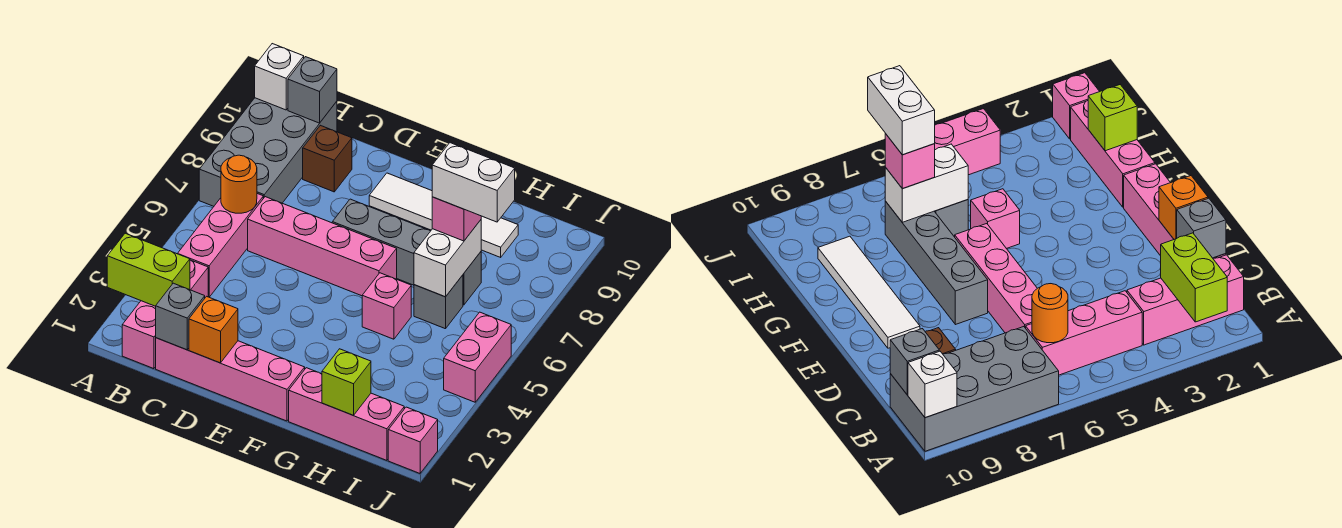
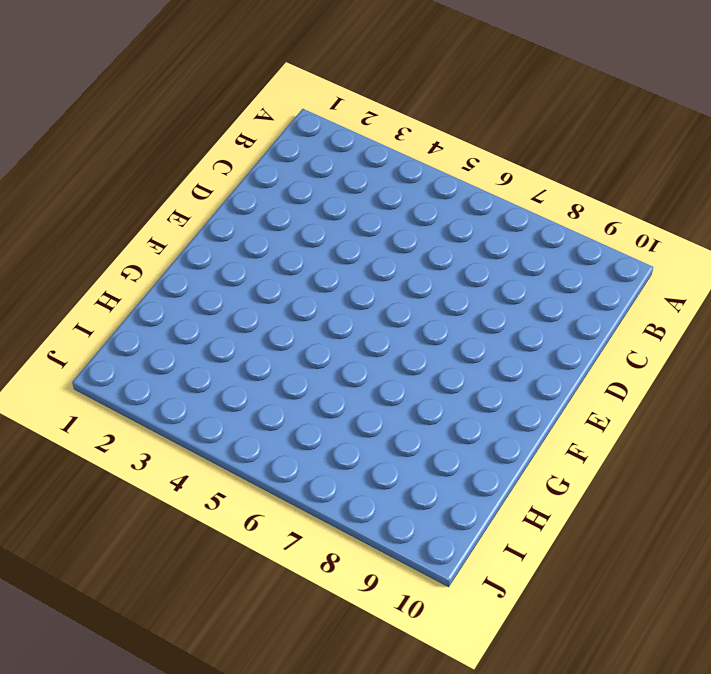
none -> grey 2x4 brick [199,98,337,206]
none -> pink 1x3 brick [122,260,208,369]
none -> pink 1x3 brick [178,194,263,297]

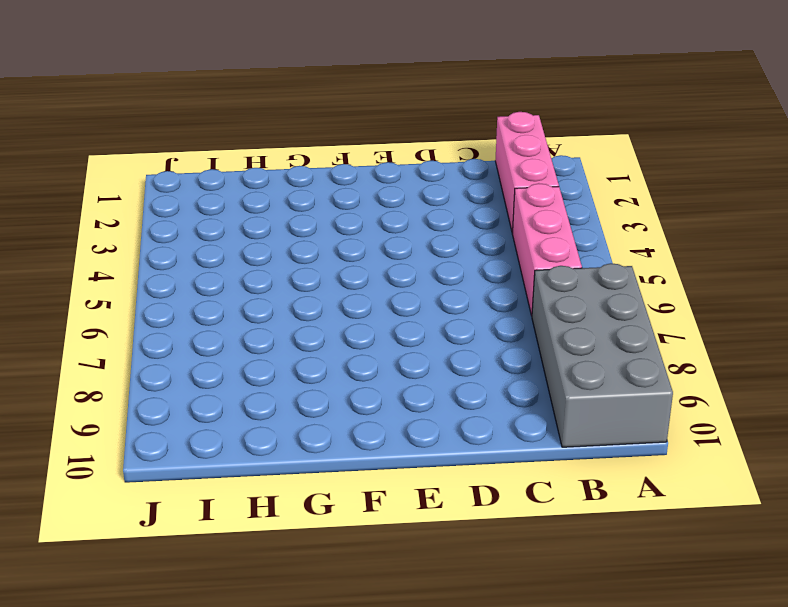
none -> pink 1x4 brick [156,338,305,421]
none -> pink 1x4 brick [248,197,397,296]
none -> brown 1x1 brick [303,125,352,192]

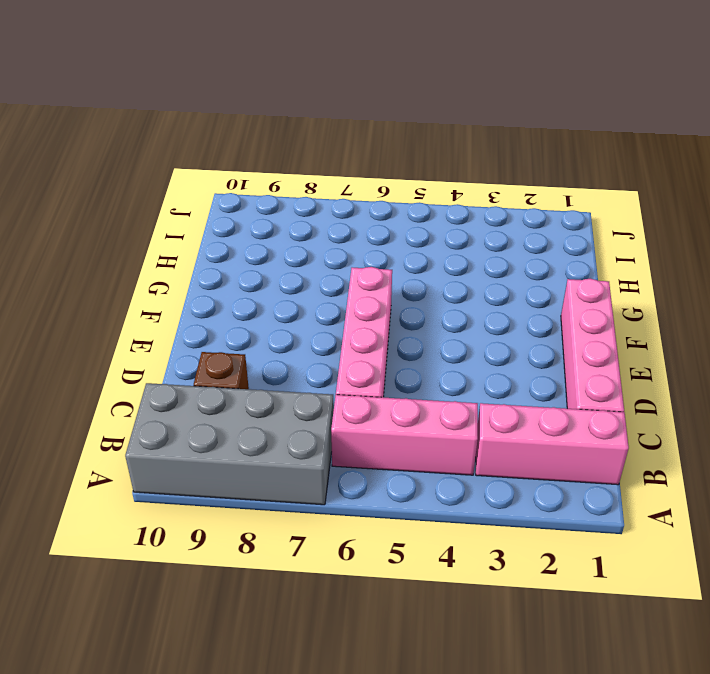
none -> grey 1x4 brick [332,199,481,305]
none -> white 1x4 tile [369,173,518,257]
none -> pink 1x3 brick [289,368,404,460]

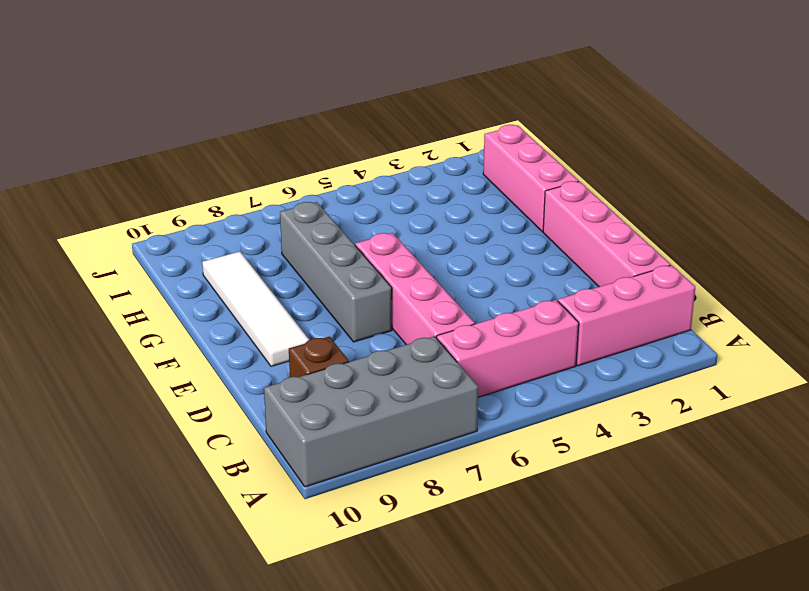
none -> pink 1x1 brick [362,273,411,339]
none -> grey 1x1 brick [414,275,463,329]
none -> pink 1x1 brick [388,407,438,473]

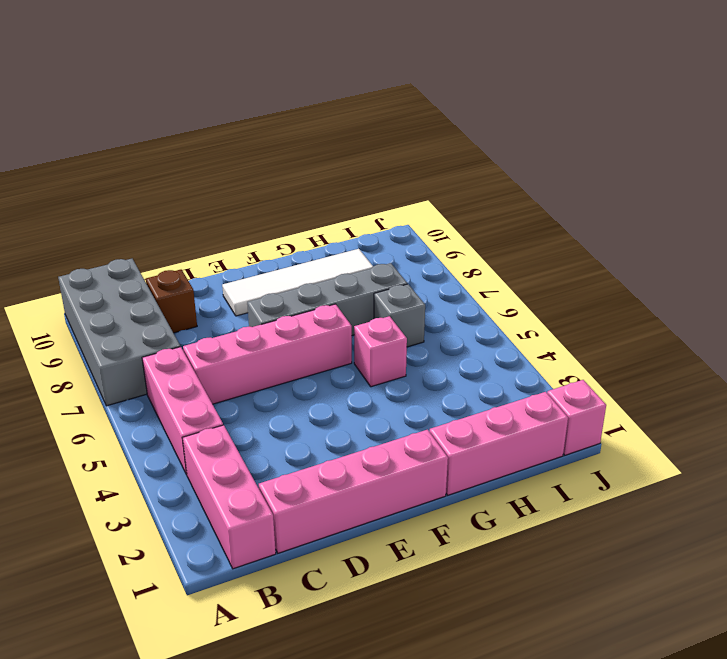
none -> pink 1x2 brick [444,312,511,402]
none -> lime 1x2 brick [107,233,190,306]
none -> white 1x1 brick [255,44,304,110]

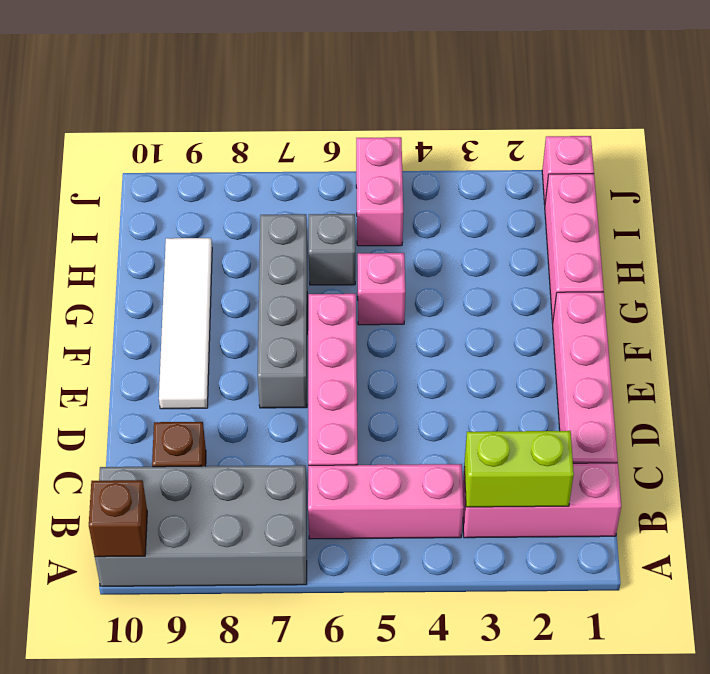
brown 1x1 brick [89,480,147,557] -> white 1x1 brick [255,44,304,110]
lime 1x2 brick [464,431,574,507] -> lime 1x2 brick turned to [107,233,190,306]
pink 1x2 brick [356,137,403,246] -> pink 1x2 brick turned to [444,312,511,402]
none -> orange 1x1 round brick [221,155,257,213]
none -> grey 1x1 brick [288,57,337,123]
none -> grey 1x1 brick [156,283,205,350]

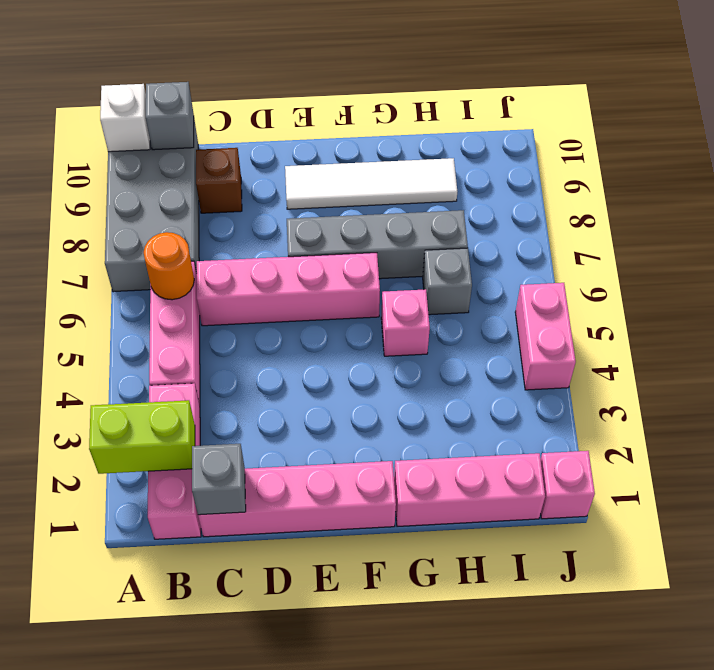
none -> orange 1x1 brick [189,296,238,363]
none -> lime 1x1 brick [322,349,371,415]
none -> white 1x2 brick [414,220,481,297]

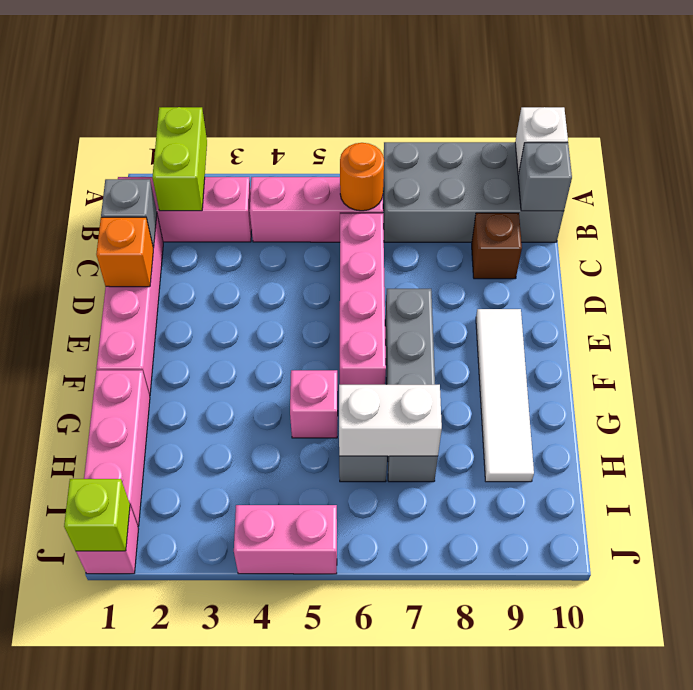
lime 1x1 brick [64,479,130,551] -> lime 1x1 brick moved to [322,349,371,415]
none -> pink 1x1 brick [432,197,481,241]
none -> white 1x2 brick [432,143,515,222]

